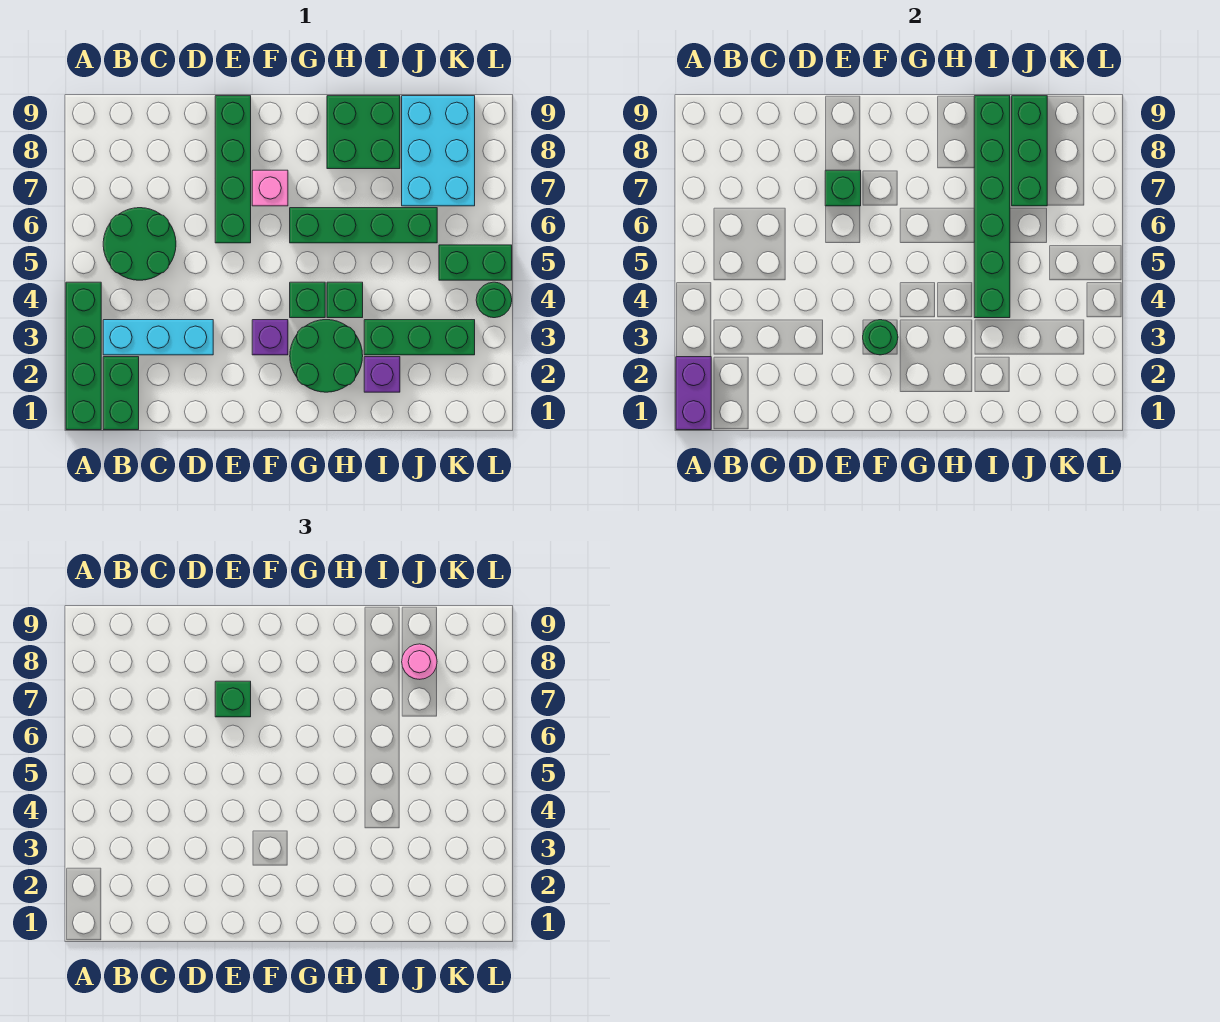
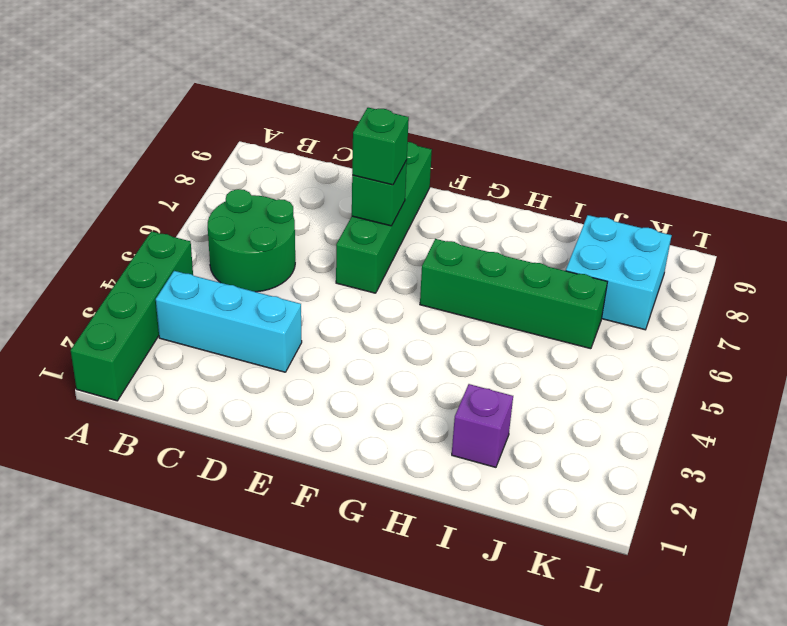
cyan 2x2 brick [566,215,672,330] -> cyan 2x3 brick [402,96,475,206]
none -> green 1x2 brick [103,357,139,430]
none -> purple 1x1 brick [252,320,288,355]
none -> pink 1x1 brick [252,170,288,206]

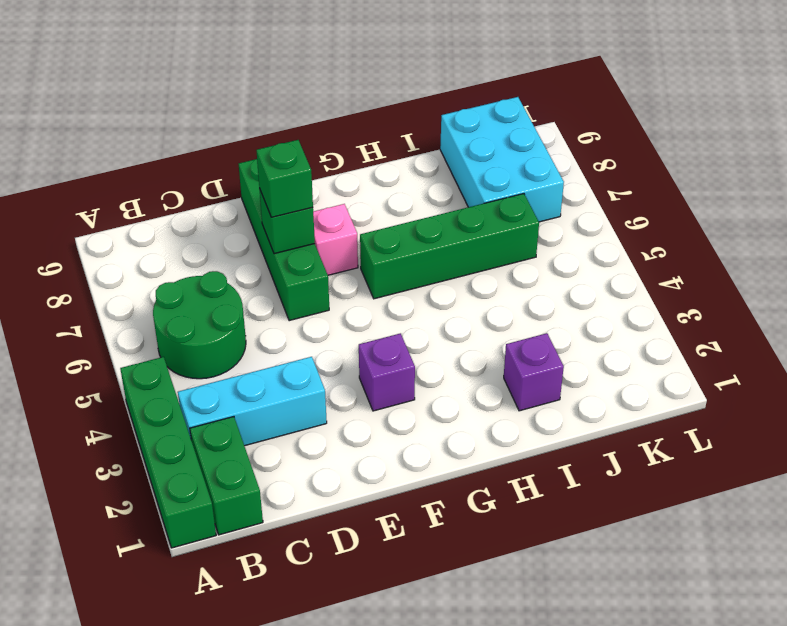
none -> green 2x2 round brick [290,320,363,392]
none -> green 1x1 brick [290,282,325,318]
none -> green 1x1 brick [327,282,363,318]

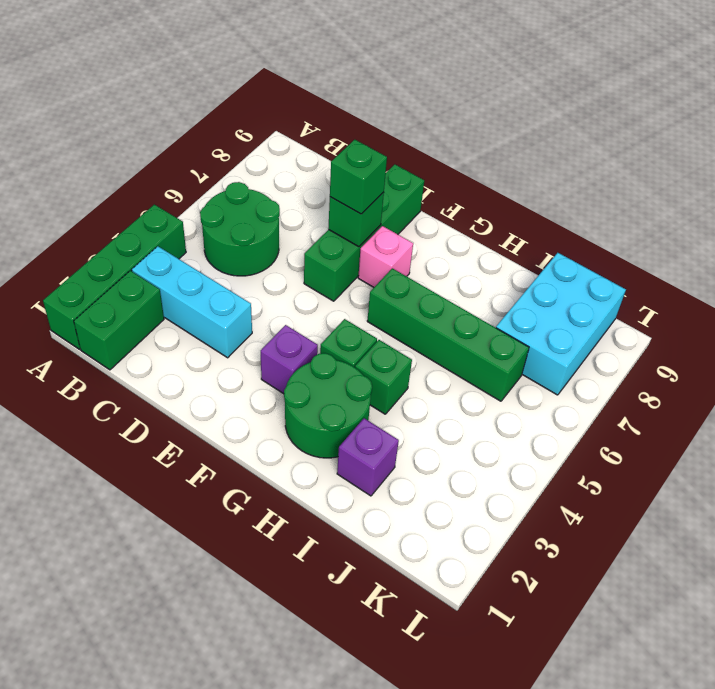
none -> green 2x2 brick [327,96,400,169]
none -> green 1x3 brick [364,320,475,355]
none -> green 1x2 brick [439,245,512,280]

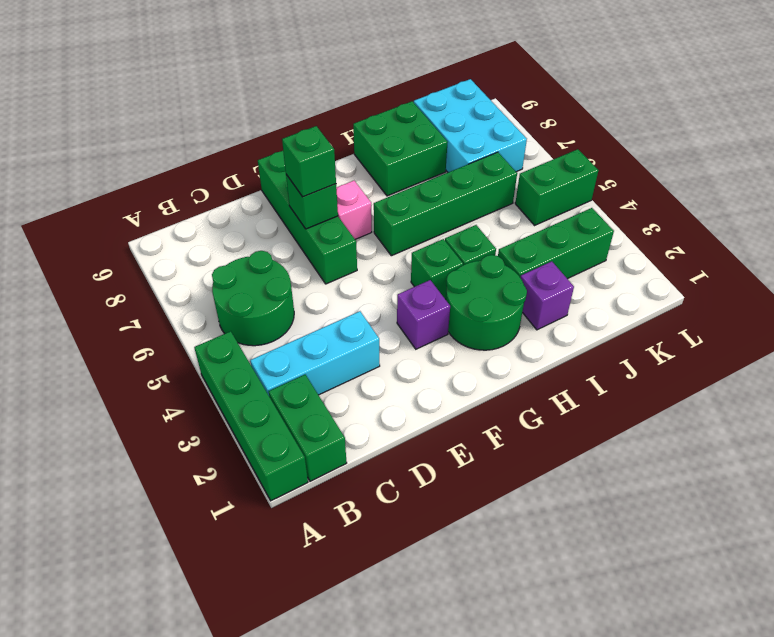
none -> green 1x1 round brick [476,282,512,318]
none -> purple 1x2 brick [676,357,711,430]
none -> green 1x1 round brick [863,320,898,355]

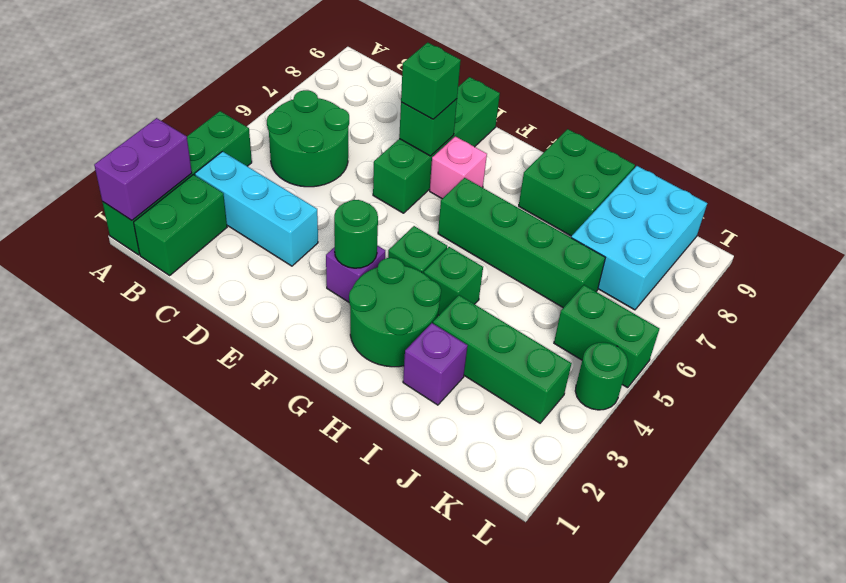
none -> green 1x6 brick [974,96,1010,318]
none -> green 1x3 brick [1012,96,1047,206]
none -> pink 1x1 round brick [402,644,437,679]

